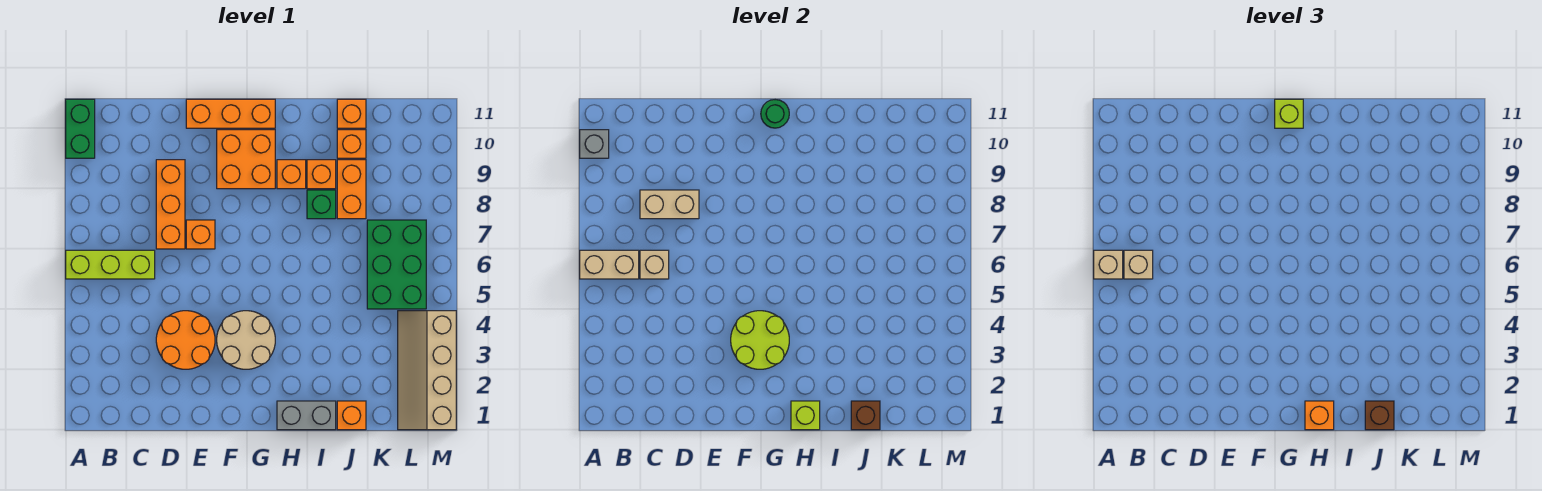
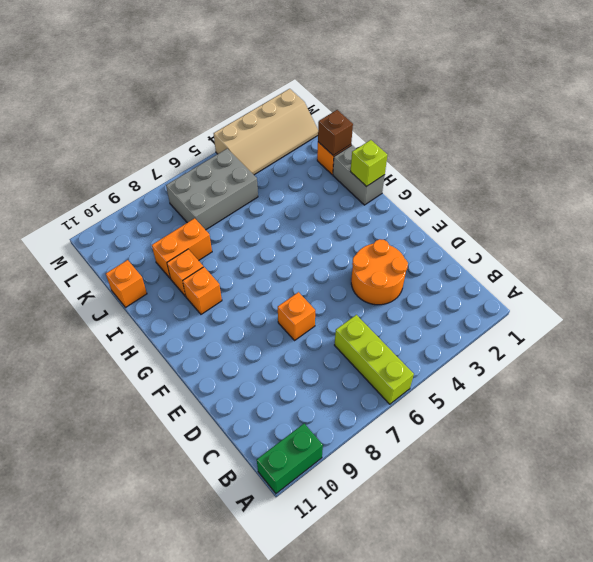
grey 2x3 brick [166,149,258,230] -> green 2x3 brick [367,220,426,309]
none -> orange 1x3 brick [156,160,185,249]
none -> orange 1x3 brick [186,99,275,128]
none -> tan 2x2 round brick [217,311,275,369]
none -> orange 2x2 brick [217,130,275,189]

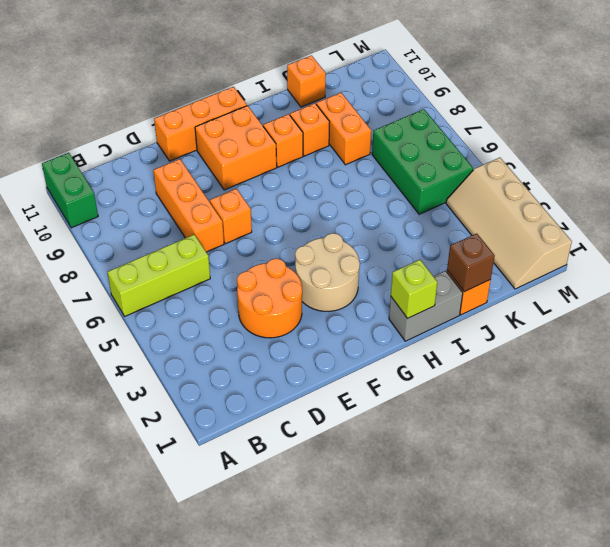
none -> green 1x1 brick [307,190,336,219]
none -> orange 1x1 brick [337,130,366,158]
none -> tan 1x2 brick [580,250,639,279]
none -> grey 1x1 brick [580,130,609,158]

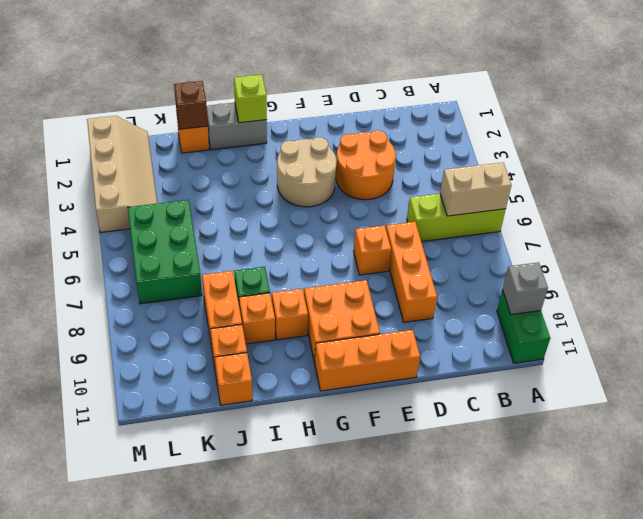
none -> tan 1x1 brick [640,250,669,279]
none -> tan 1x2 brick [640,190,699,219]
none -> lime 2x2 round brick [731,311,789,369]
none -> green 1x1 round brick [761,100,789,128]

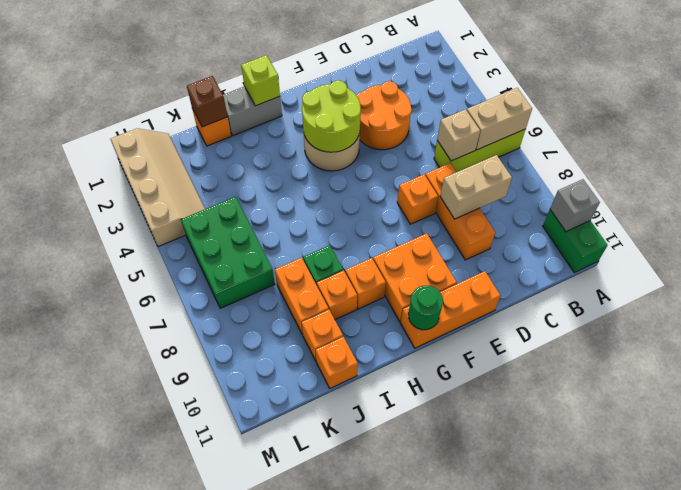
none -> tan 1x1 brick [1094,250,1123,279]
none -> tan 1x1 brick [1124,250,1153,279]
none -> lime 1x1 brick [1275,99,1303,128]
none -> orange 1x1 brick [1305,401,1334,430]

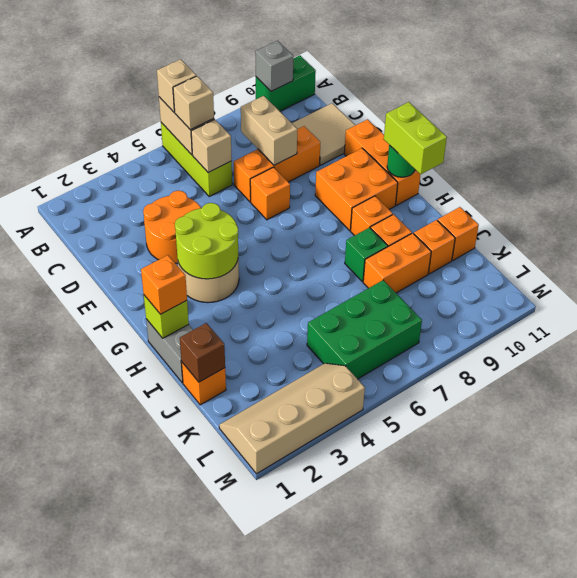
tan 2x2 tile [292,103,355,165] -> none
lime 1x2 brick [384,102,447,174] -> lime 1x1 brick [1275,99,1303,128]
none -> brown 1x1 brick [1365,401,1394,430]

